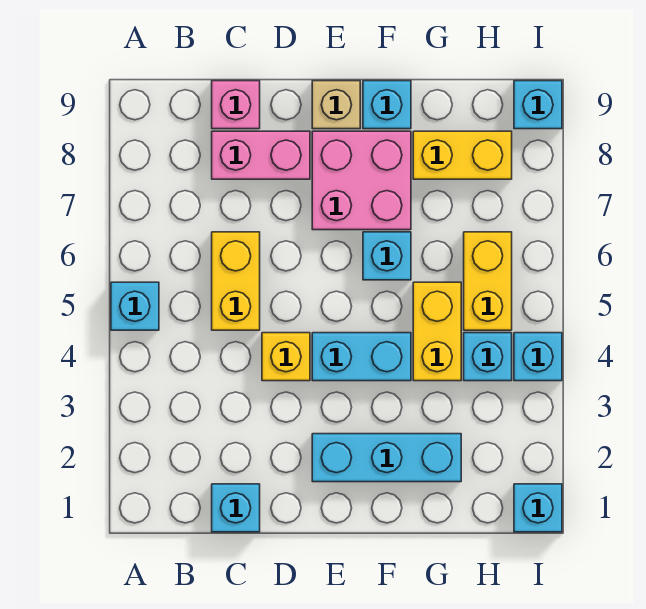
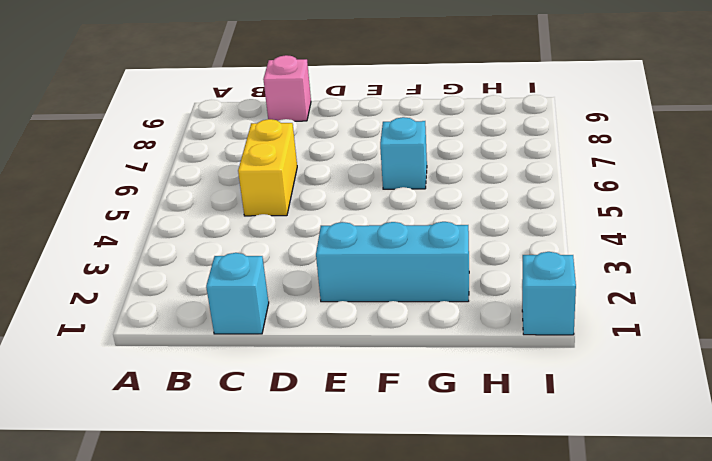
none -> cyan 1x1 brick [111,282,159,330]
none -> pink 1x2 brick [212,131,310,179]
none -> yellow 1x1 brick [262,333,310,381]

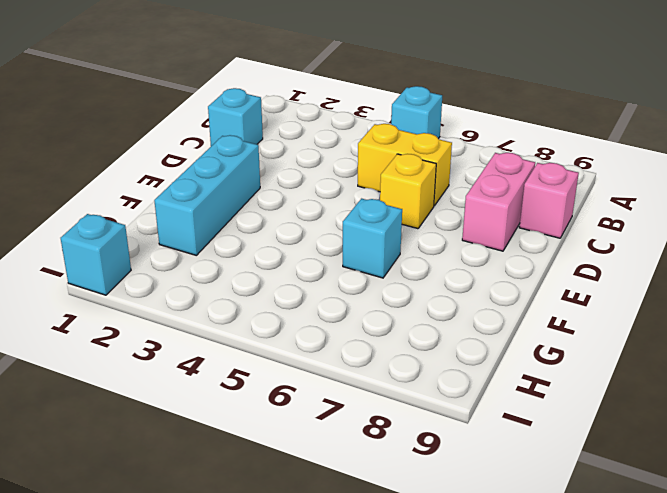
yellow 1x1 brick [380,154,436,229] -> yellow 1x1 brick moved to [262,333,310,381]
none -> cyan 1x2 brick [312,333,411,381]
none -> pink 2x2 brick [312,131,411,230]
none -> tan 1x1 brick [312,81,360,129]

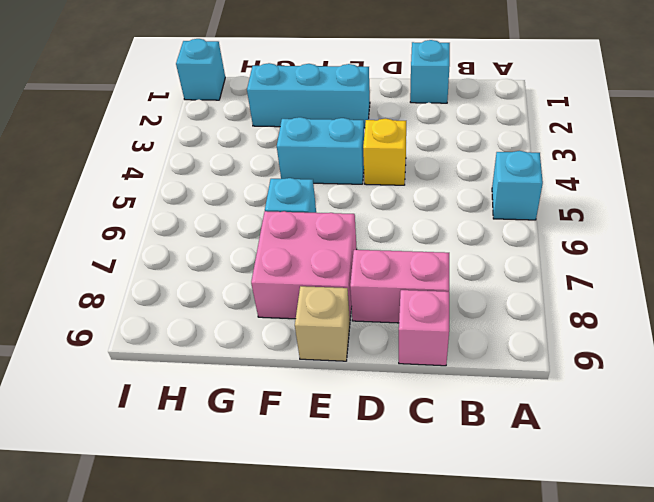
none -> yellow 1x2 brick [212,232,260,330]
none -> cyan 1x1 brick [363,81,411,129]
none -> yellow 1x2 brick [413,282,461,381]

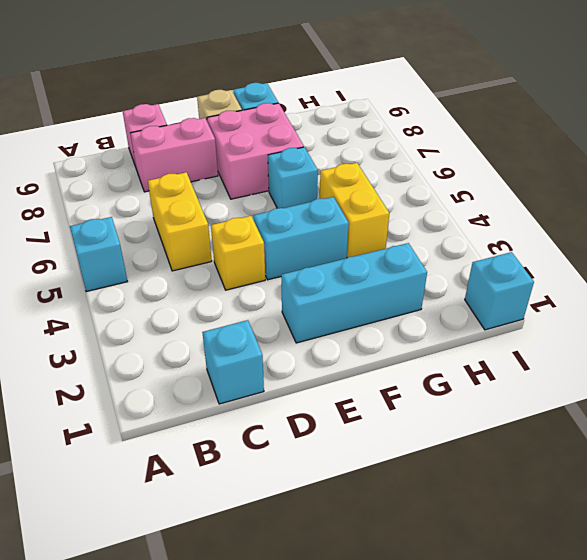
none -> yellow 1x2 brick [413,131,512,179]
none -> cyan 1x1 brick [464,333,512,381]
none -> yellow 1x2 brick [464,232,512,330]

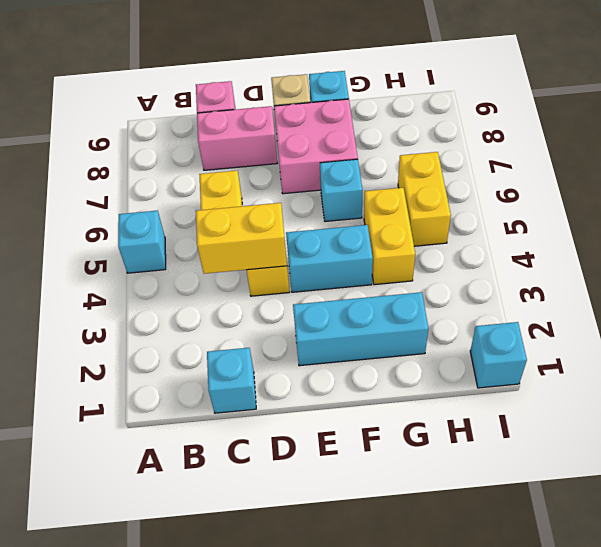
yellow 1x2 brick [196,203,287,274] -> yellow 1x2 brick moved to [413,131,512,179]
none -> cyan 1x1 brick [464,333,512,381]
none -> cyan 1x1 brick [514,333,562,381]
none -> cyan 1x1 brick [514,81,562,129]

